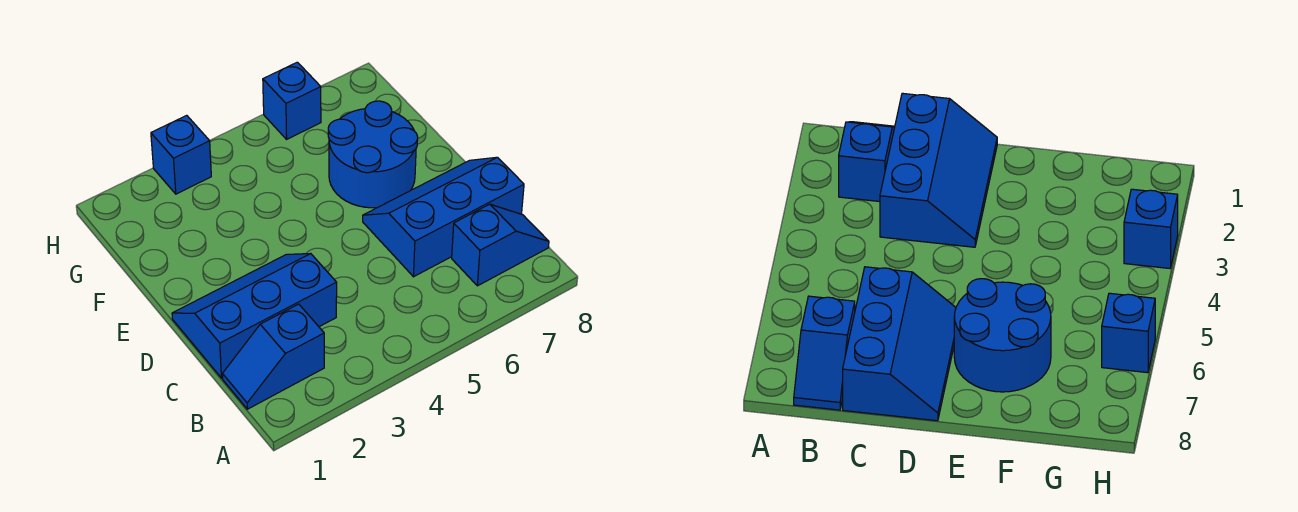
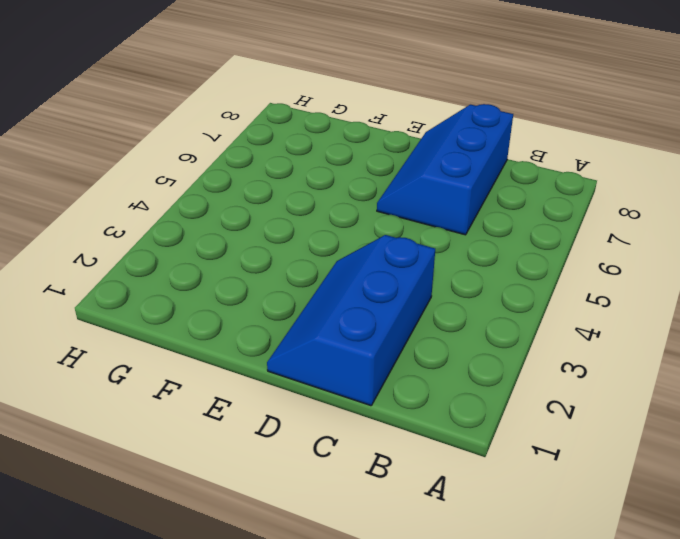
none -> blue 1x2 slope [223,304,324,409]
none -> blue 1x2 slope [452,204,549,286]

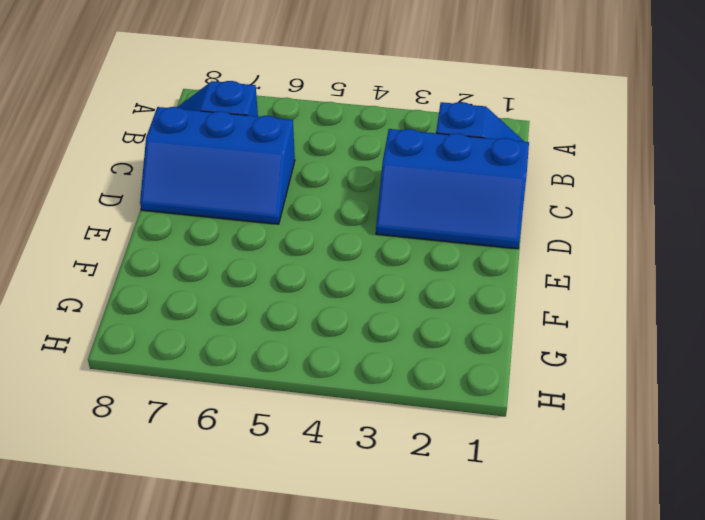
none -> blue 2x2 round brick [328,101,418,208]
none -> blue 1x1 brick [151,115,211,194]

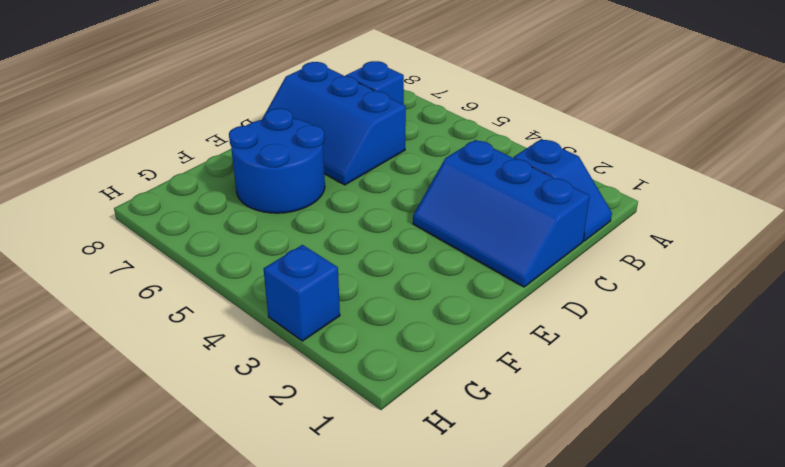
none -> blue 1x1 brick [263,62,321,139]

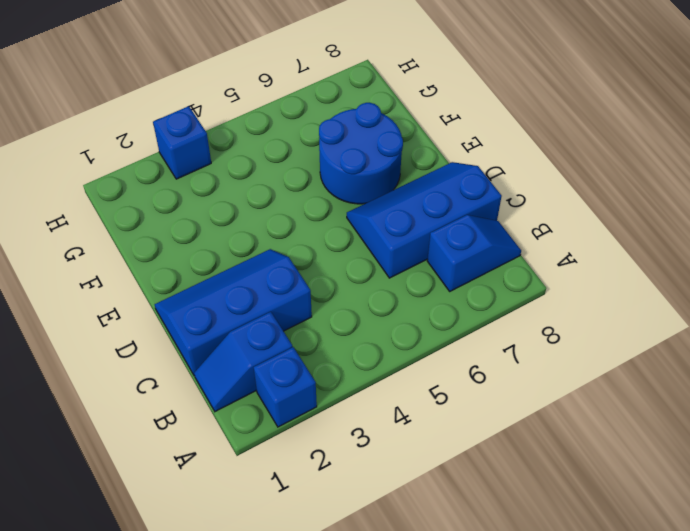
blue 1x1 brick [254,347,317,427] -> blue 1x1 brick moved to [263,62,321,139]

